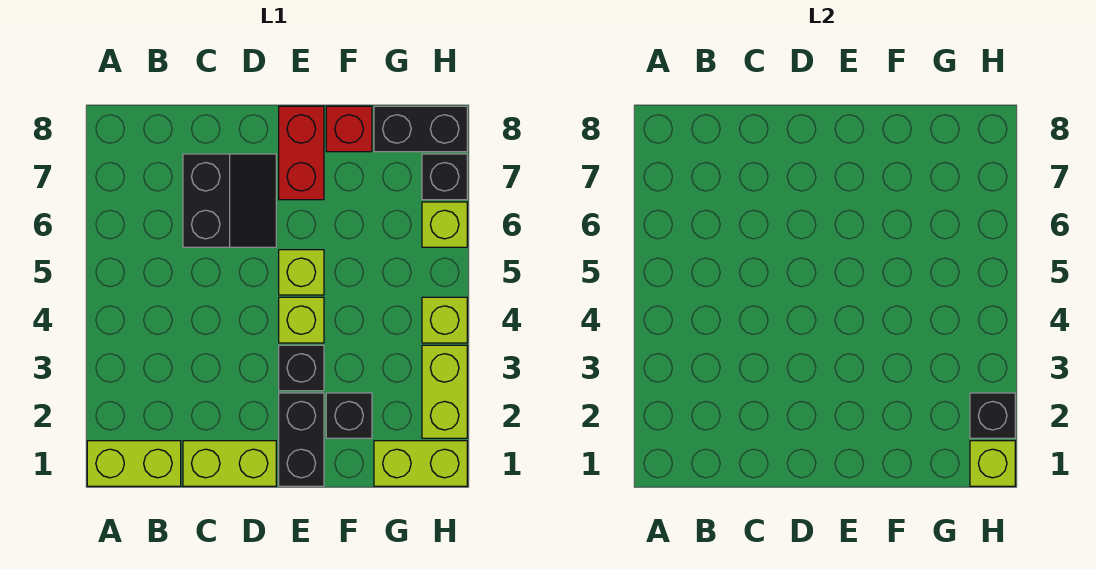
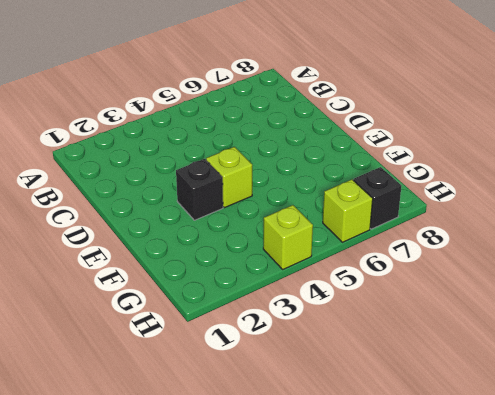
none -> lime 1x2 brick [87,441,181,486]
none -> lime 1x2 brick [183,441,276,486]
none -> black 2x2 slope [183,154,276,247]

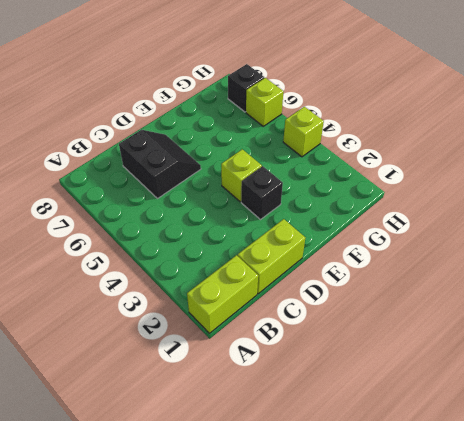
none -> black 1x2 brick [279,393,324,486]
none -> lime 1x1 brick [279,250,324,295]
none -> red 1x2 brick [279,106,324,200]

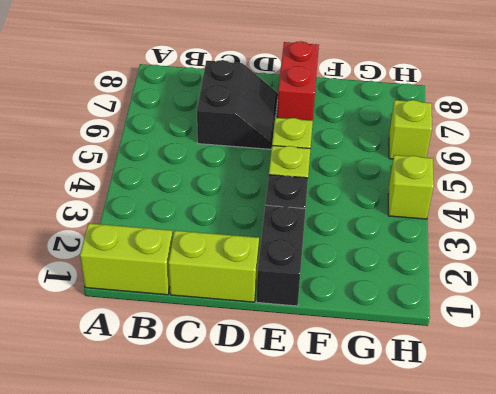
none -> black 1x1 brick [326,393,372,438]
none -> red 1x1 brick [326,106,372,152]
none -> lime 1x2 brick [374,441,467,486]

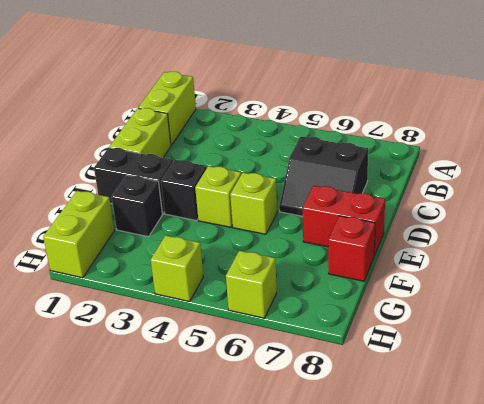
none -> black 1x2 brick [374,106,467,152]
none -> lime 1x2 brick [422,345,467,438]
none -> black 1x1 brick [422,154,467,200]

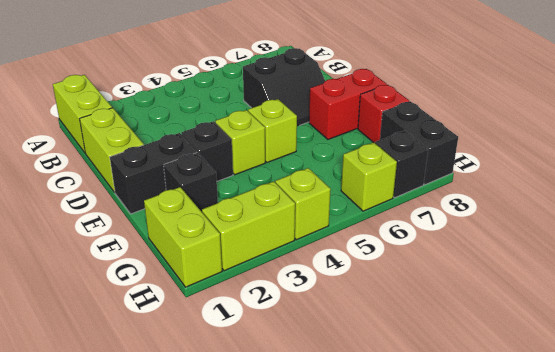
none -> lime 1x1 brick [970,441,1015,486]
none -> black 1x1 brick [970,393,1015,438]

